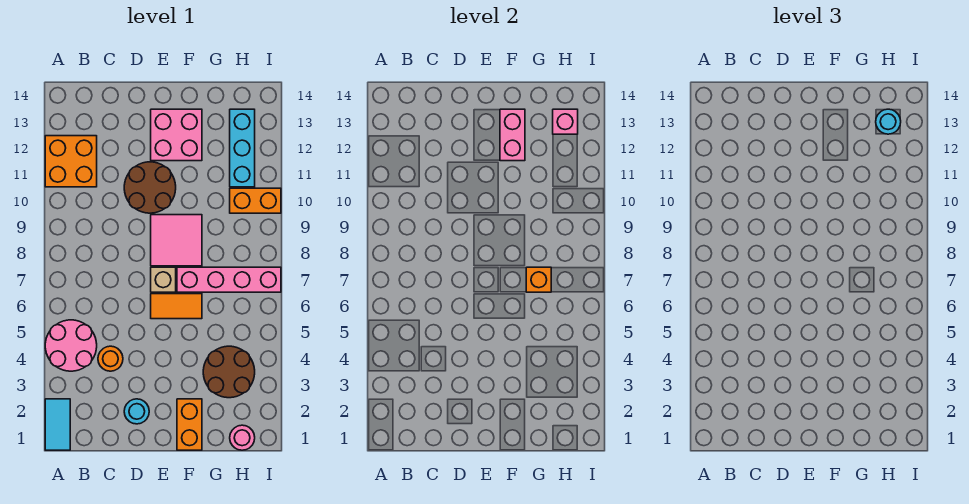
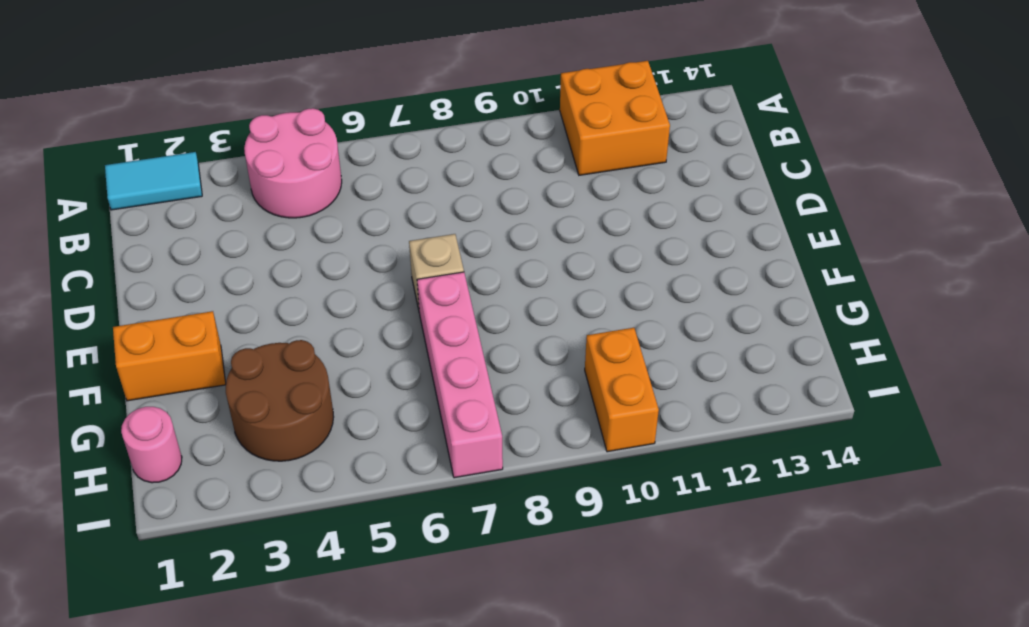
none -> orange 1x1 round brick [98,346,123,371]
none -> cyan 1x1 round brick [124,399,149,424]
none -> brown 2x2 round brick [124,162,176,213]

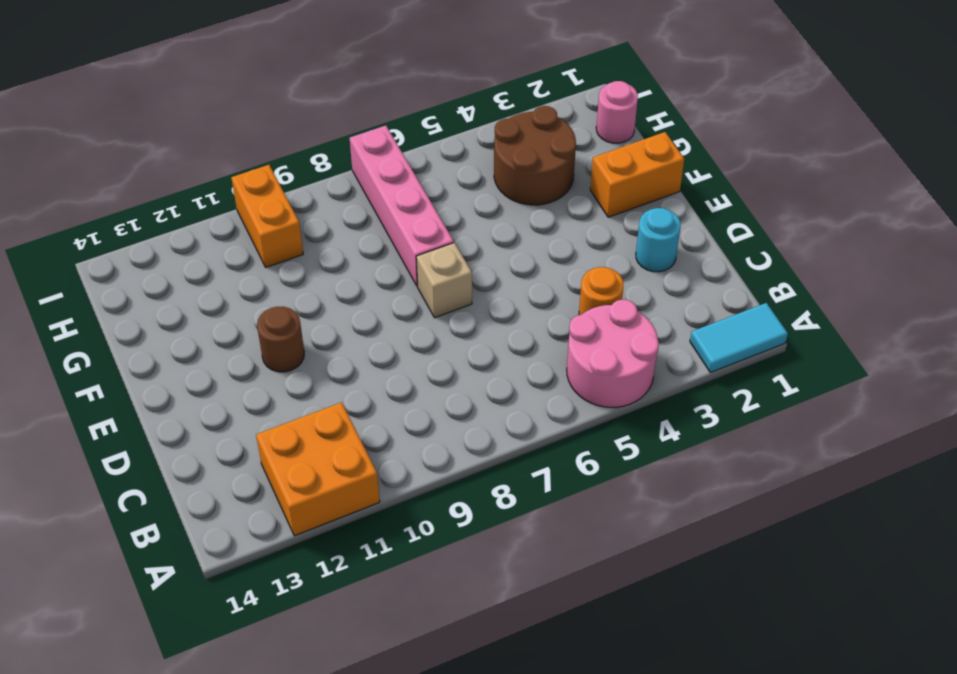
brown 1x1 round brick [257,307,304,372] -> brown 2x2 round brick [124,162,176,213]
none -> orange 1x2 tile [151,294,202,319]
none -> pink 2x2 tile [151,215,202,266]
none -> pink 2x2 brick [151,109,202,161]

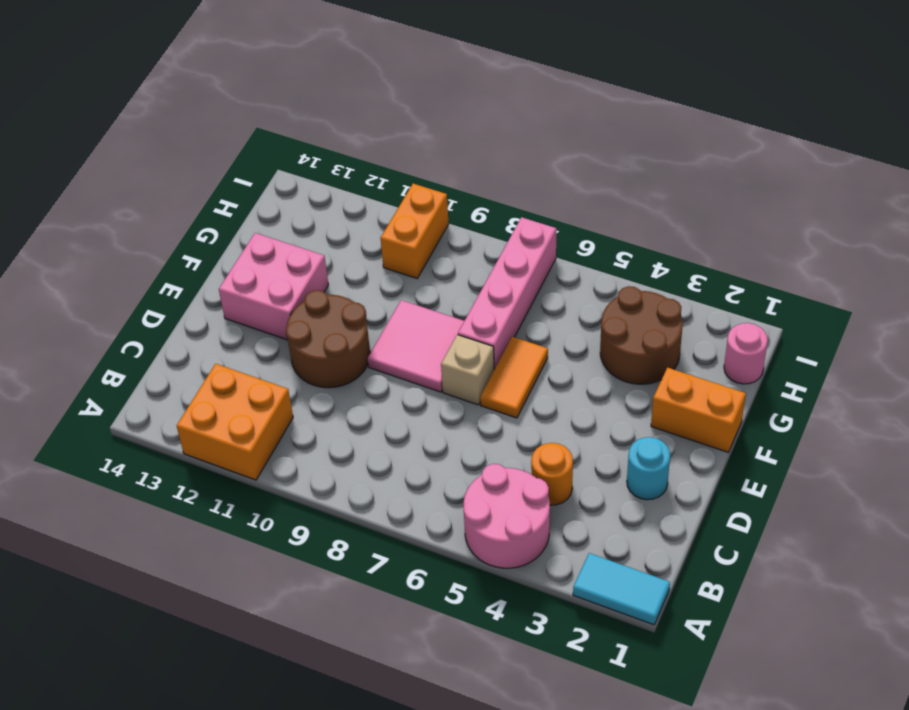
none -> cyan 1x3 brick [230,109,255,187]
none -> pink 1x2 brick [500,109,525,161]
none -> orange 1x1 brick [526,267,551,292]

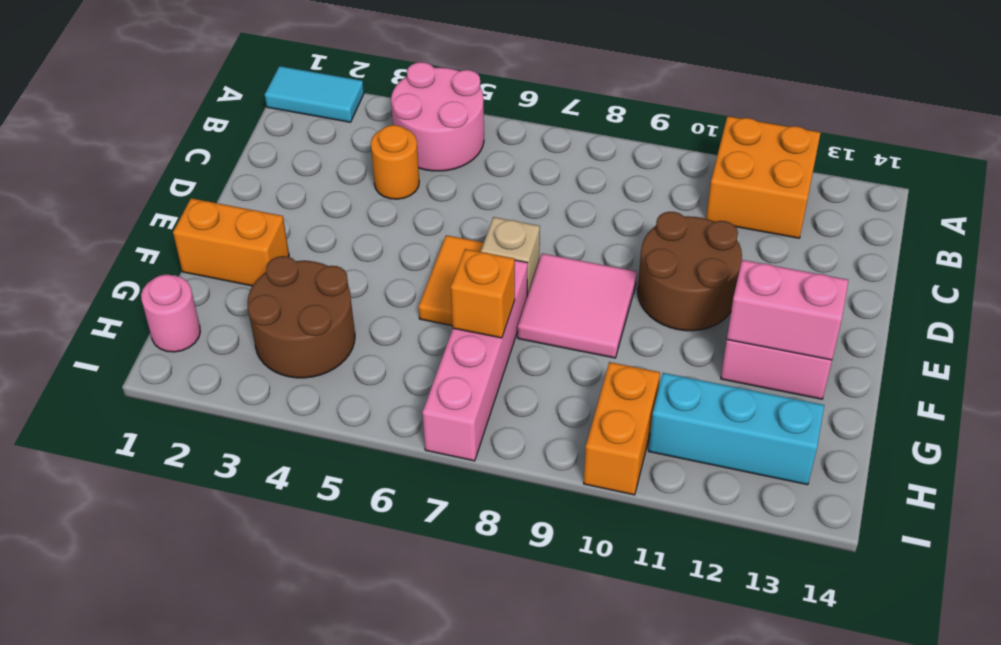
none -> cyan 1x1 round brick [124,399,149,424]
none -> pink 1x1 brick [553,109,578,134]
none -> cyan 1x1 round brick [876,109,901,134]

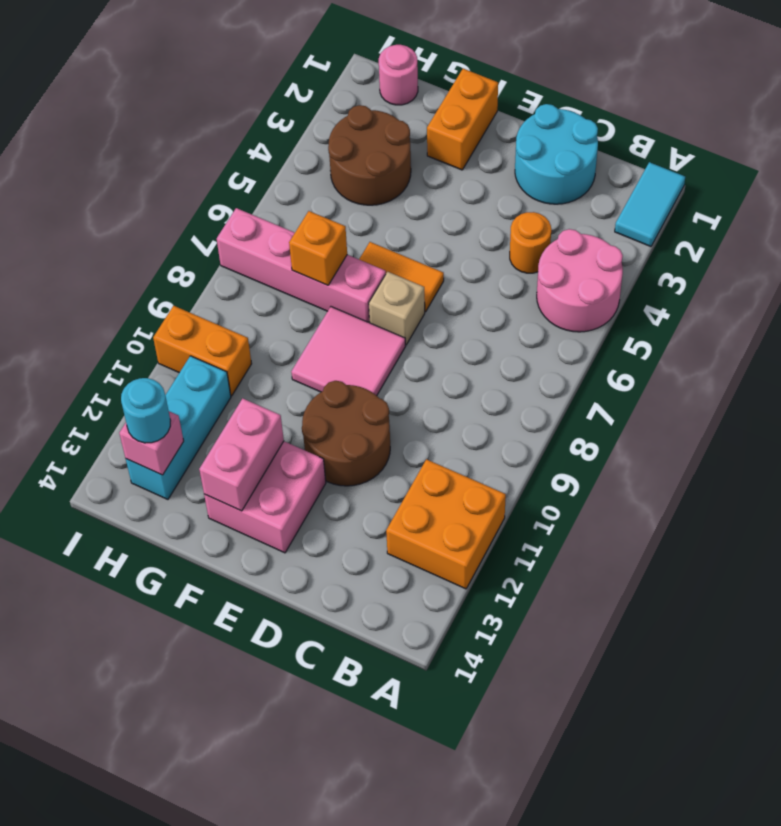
cyan 2x2 round brick [515,104,598,204] -> cyan 1x1 round brick [124,399,149,424]

